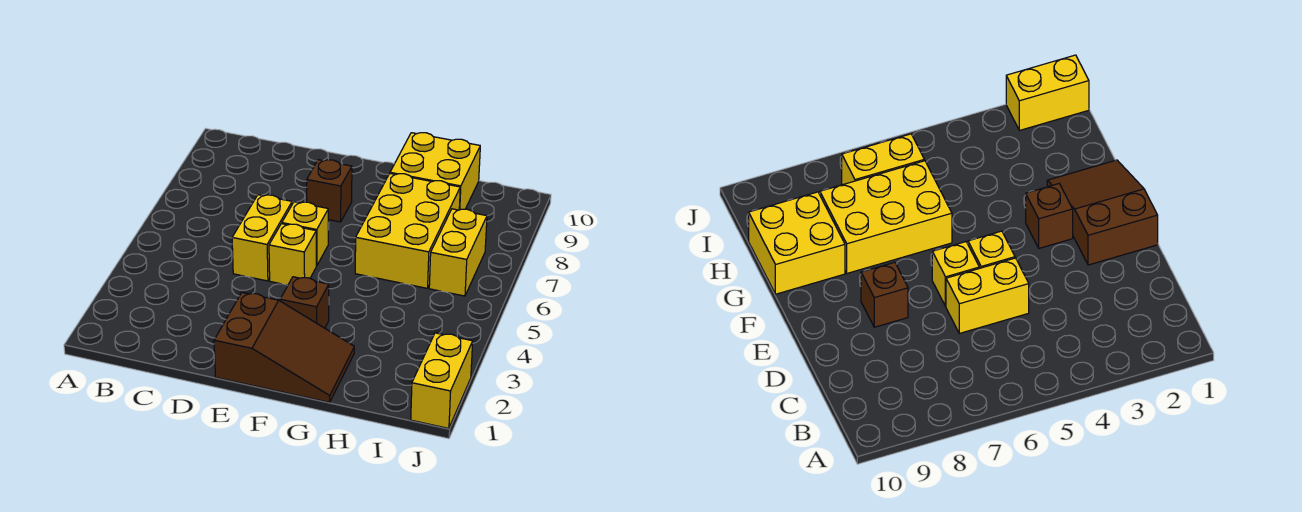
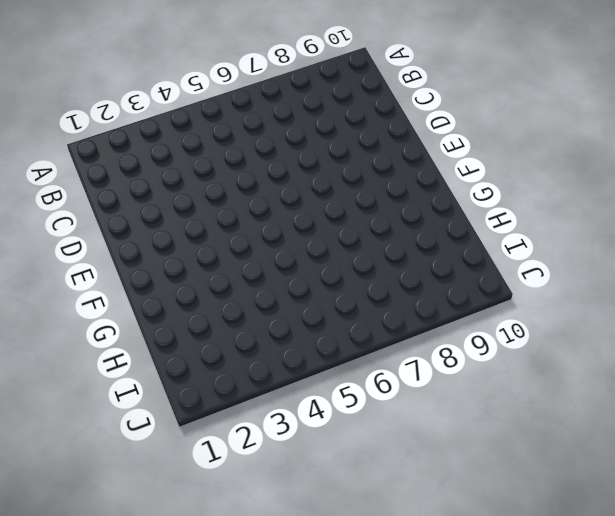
none -> yellow 1x2 brick [232,195,292,281]
none -> brown 2x3 slope [214,293,354,402]

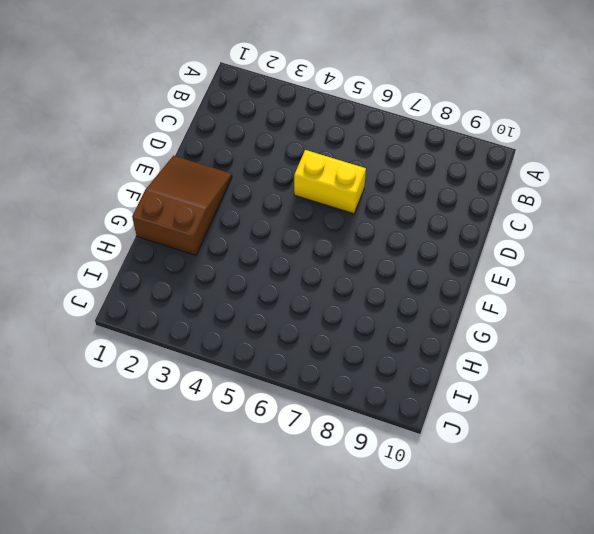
brown 2x3 slope [132,156,232,255] -> brown 2x3 slope turned to [214,293,354,402]
none -> yellow 1x1 brick [269,224,316,285]
none -> yellow 1x1 brick [282,202,328,266]

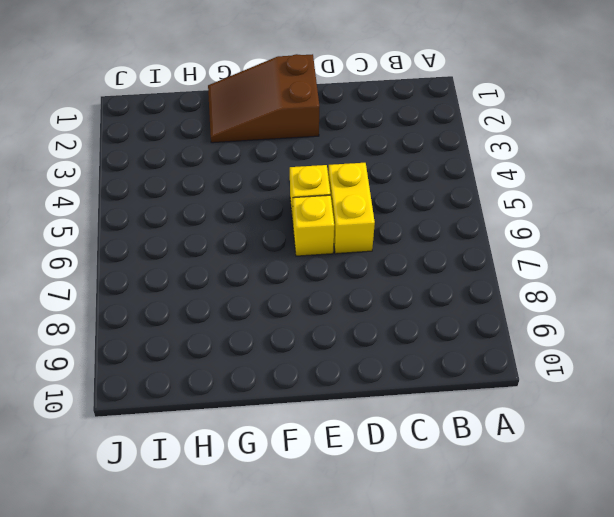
none -> brown 1x1 brick [307,160,352,222]
none -> brown 1x1 brick [280,277,329,328]

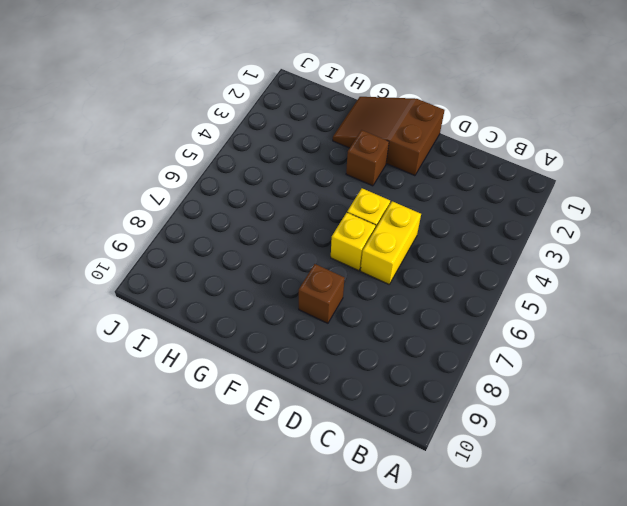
none -> yellow 2x3 brick [355,174,460,288]
none -> yellow 2x2 brick [390,133,480,210]

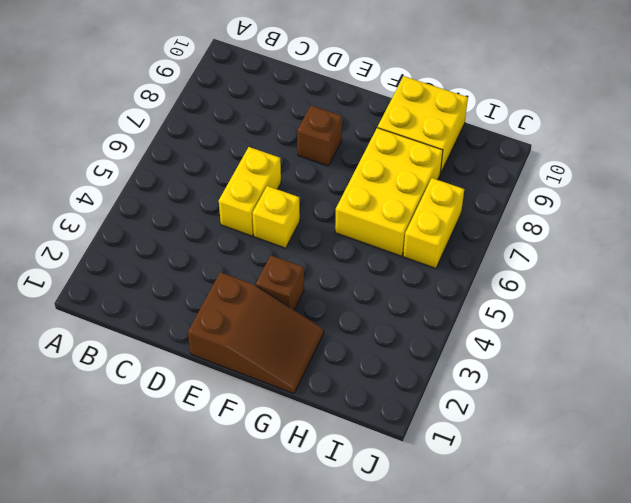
none -> yellow 1x1 brick [282,202,328,266]
none -> yellow 1x2 brick [411,333,473,428]

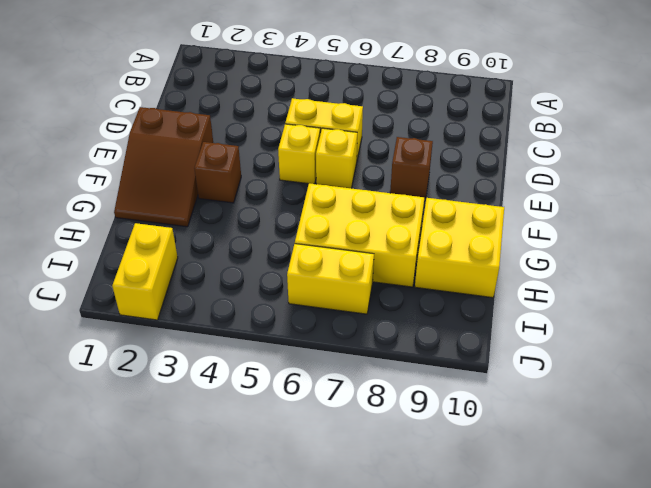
yellow 1x2 brick [112,223,178,320] -> yellow 1x2 brick turned to [411,333,473,428]

